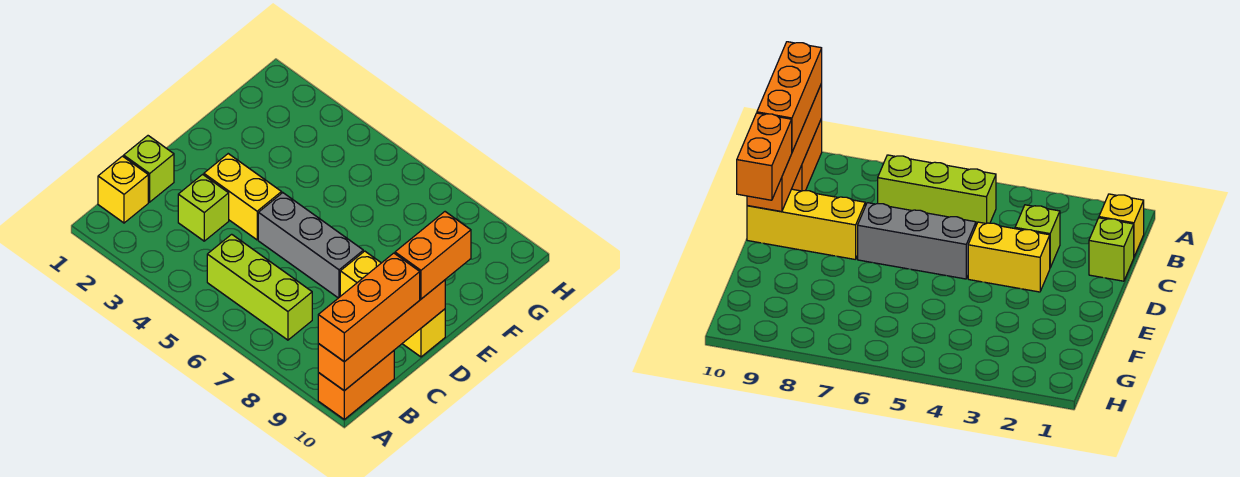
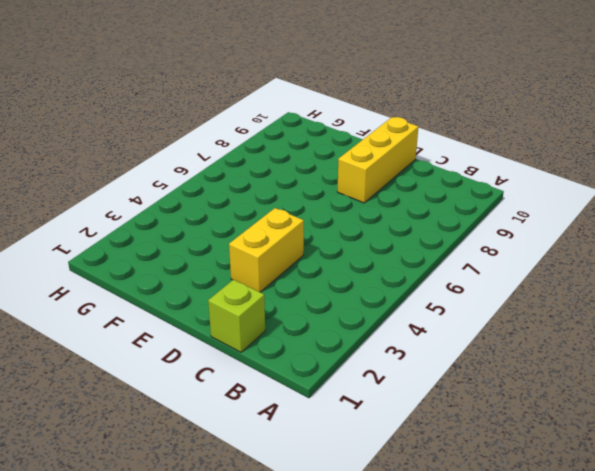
none -> orange 1x2 brick [318,351,394,419]
none -> yellow 1x1 brick [98,156,148,223]

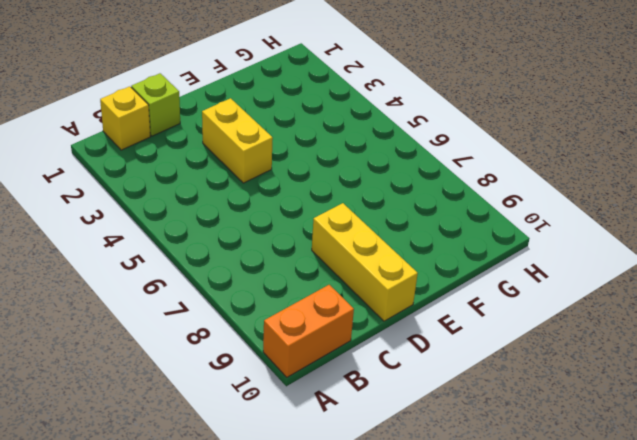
none -> lime 1x3 brick [207,234,312,340]
none -> lime 1x1 brick [178,174,229,241]

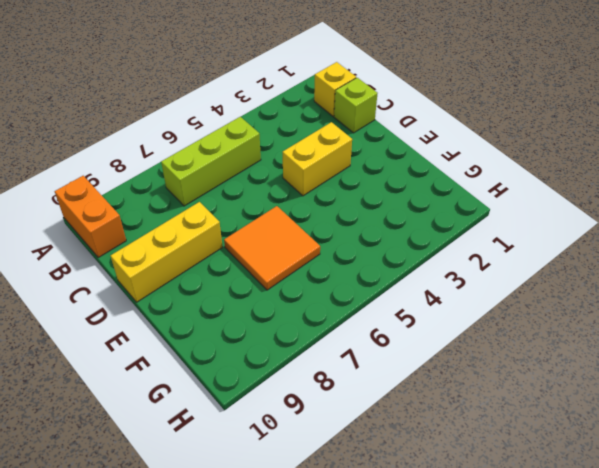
orange 2x2 tile [224,206,320,290] -> none
none -> lime 1x1 brick [178,174,229,241]
none -> grey 1x3 brick [258,193,363,298]

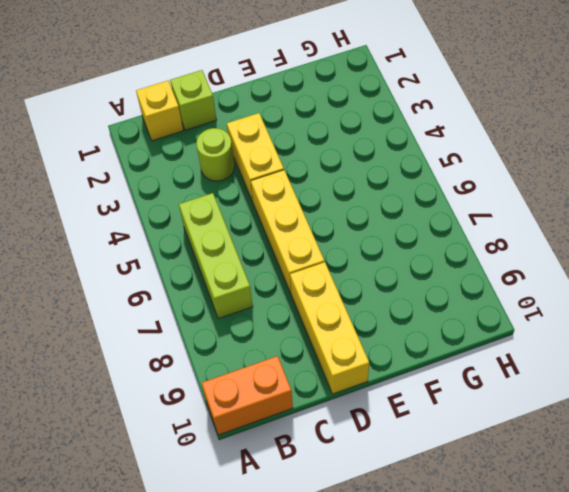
lime 1x1 round brick [196,128,235,181] -> lime 1x1 brick [178,174,229,241]
yellow 1x3 brick [251,170,324,293] -> grey 1x3 brick [258,193,363,298]
none -> orange 1x4 brick [318,280,445,391]
none -> orange 1x3 brick [318,253,420,362]

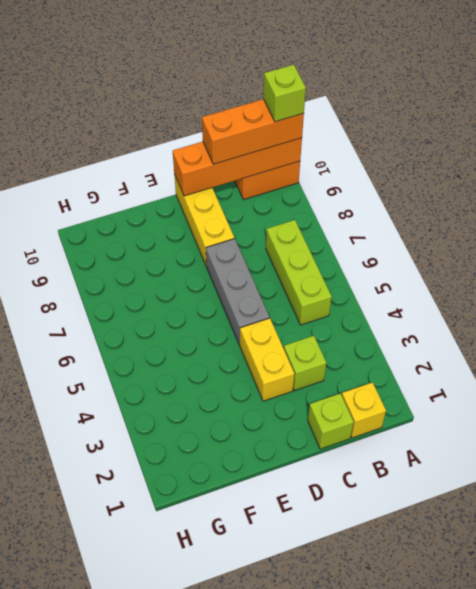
lime 1x1 brick [263,65,306,122] -> none
none -> orange 1x2 brick [395,212,471,299]

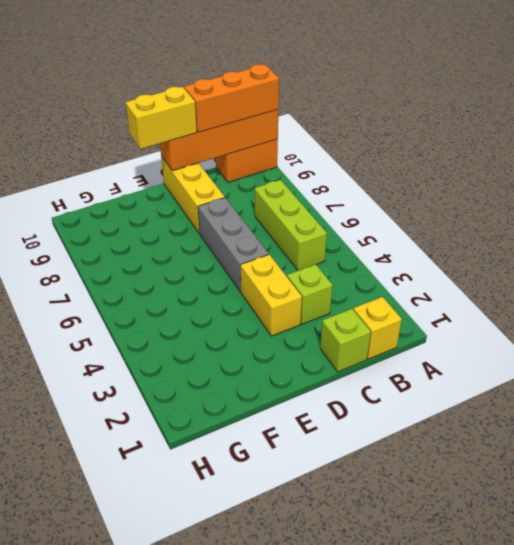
yellow 1x2 brick [126,87,197,149] -> orange 1x2 brick [395,212,471,299]

